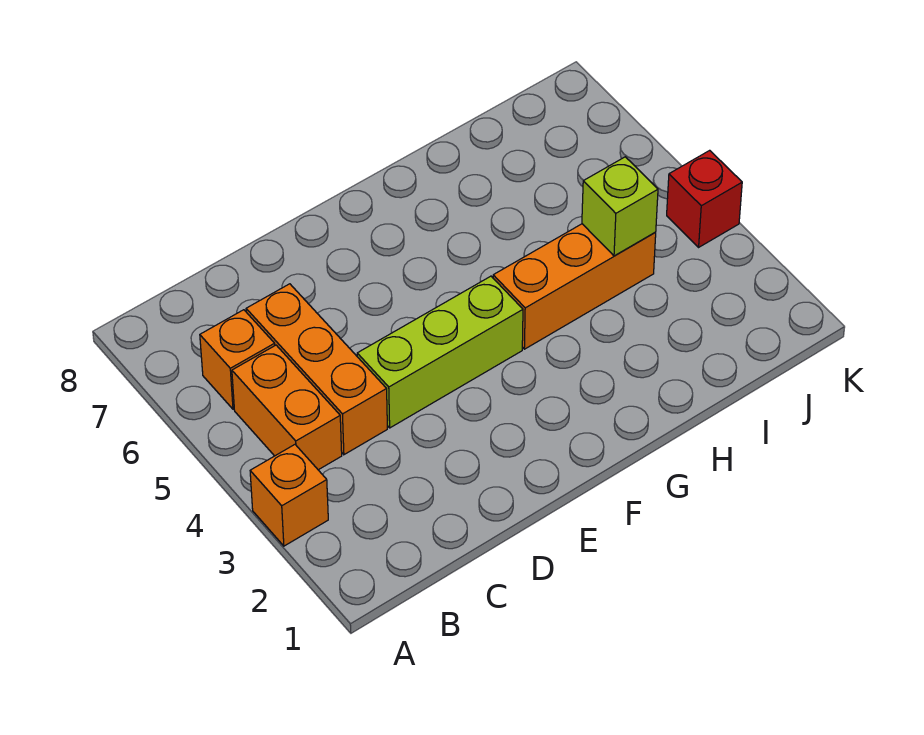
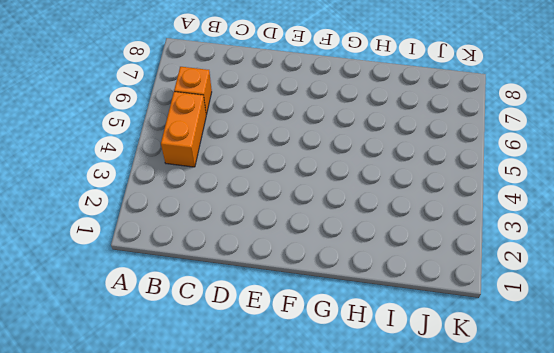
none -> orange 1x1 brick [250,445,328,546]
none -> orange 1x3 brick [246,284,387,455]

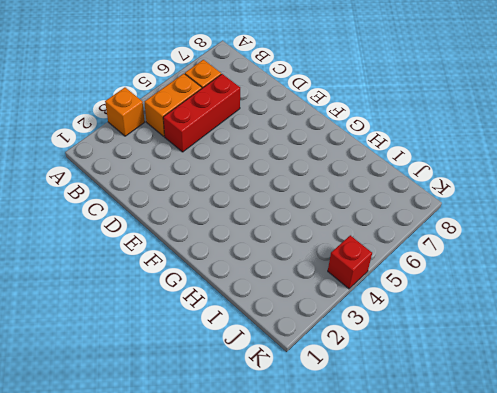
red 1x3 brick [163,74,240,152] -> orange 1x3 brick [246,284,387,455]
none -> lime 1x3 brick [357,276,523,428]
none -> orange 1x3 brick [493,224,656,349]

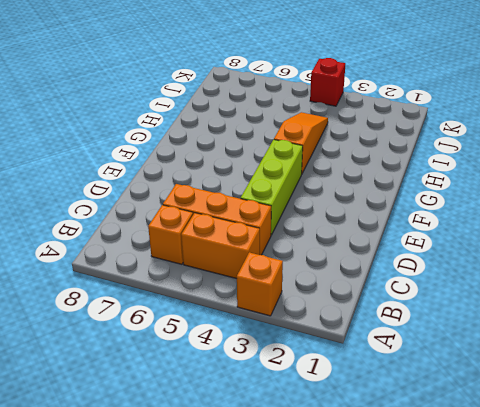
orange 1x3 slope [274,112,328,173] -> orange 1x3 brick [493,224,656,349]
none -> lime 1x1 brick [582,157,658,256]

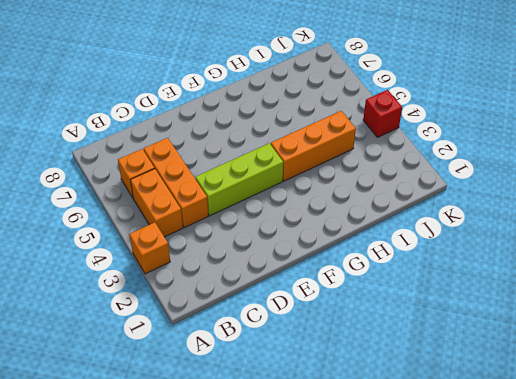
none -> lime 1x1 brick [582,157,658,256]

